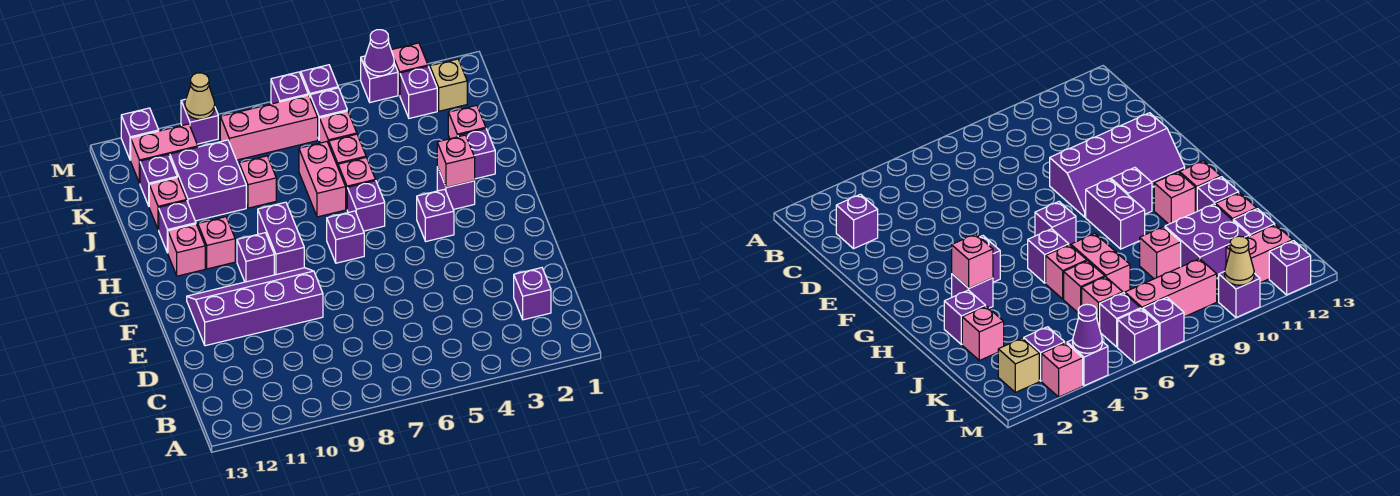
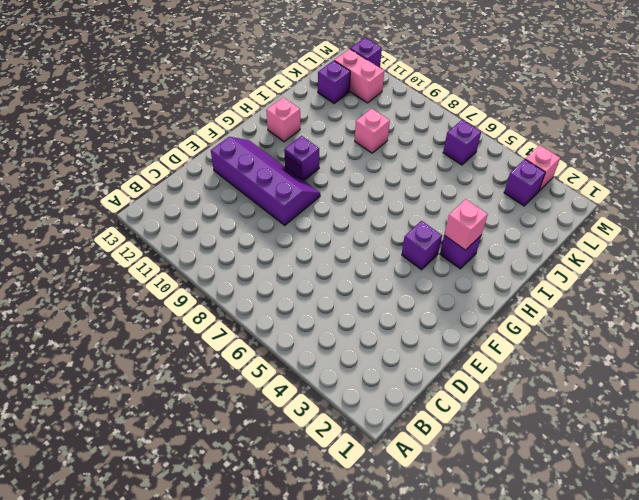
none -> purple 1x1 brick [514,268,551,320]
none -> purple 1x1 brick [327,211,364,263]
none -> purple 1x2 brick [258,202,304,275]
none -> purple 1x1 brick [347,181,385,231]

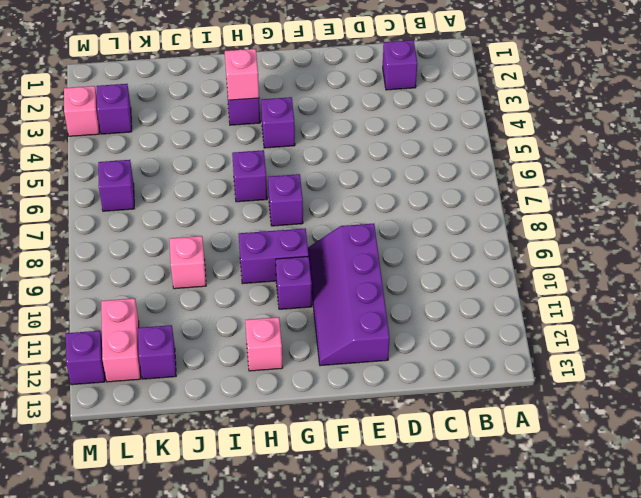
none -> pink 1x1 brick [198,217,235,269]
none -> purple 1x1 brick [458,129,495,179]
none -> pink 1x1 brick [338,158,375,209]
none -> pink 1x2 brick [299,142,346,217]

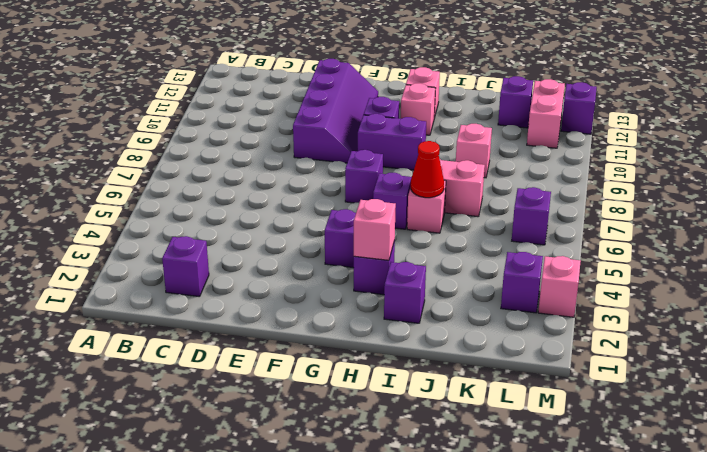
red 1x1 cone [411,141,444,198] -> none
none -> purple 1x1 brick [159,201,196,253]
none -> pink 1x1 brick [448,105,486,139]
none -> pink 1x1 brick [329,134,366,166]
none -> purple 2x2 brick [170,140,246,221]

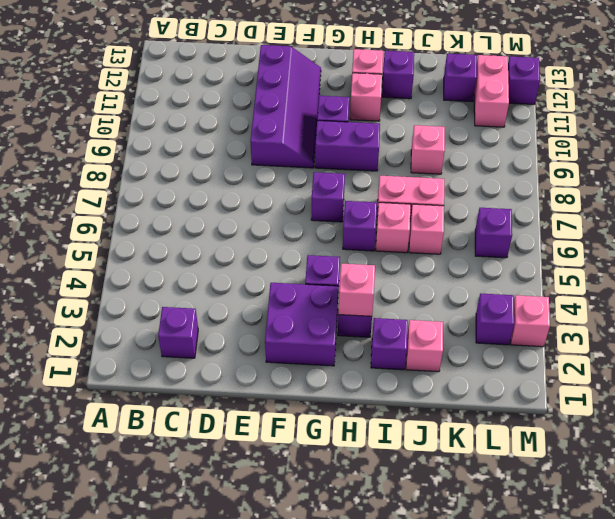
purple 2x2 brick [265,283,338,366] -> purple 2x2 brick moved to [170,140,246,221]
none -> pink 1x1 brick [149,178,187,230]
none -> pink 1x1 brick [319,111,357,144]
none -> tan 1x1 brick [430,59,467,111]
none -> pink 1x3 brick [220,95,318,160]

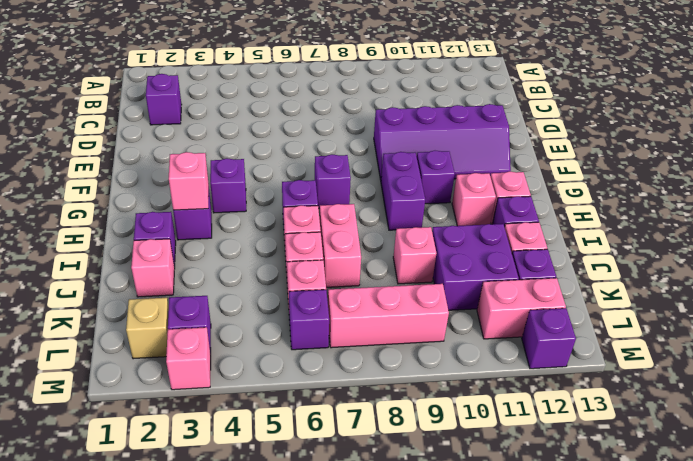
none -> purple 1x1 brick [361,56,398,102]
none -> purple 1x1 brick [301,65,338,97]
none -> purple 1x1 brick [271,72,308,104]
none -> purple 1x1 brick [181,99,218,144]

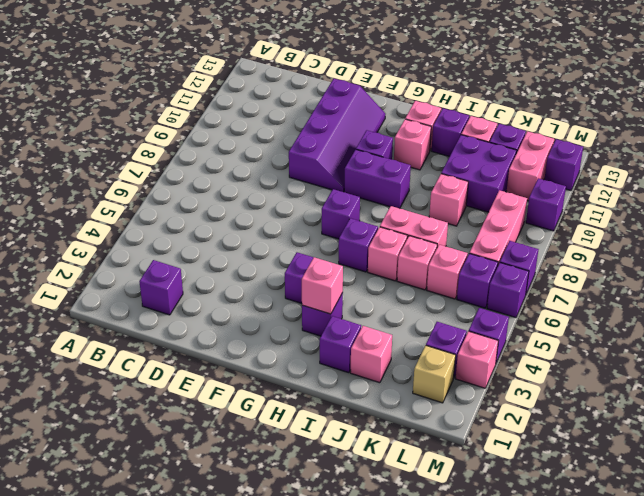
none -> purple 1x1 cone [364,30,394,76]
none -> tan 1x1 cone [185,73,215,119]

